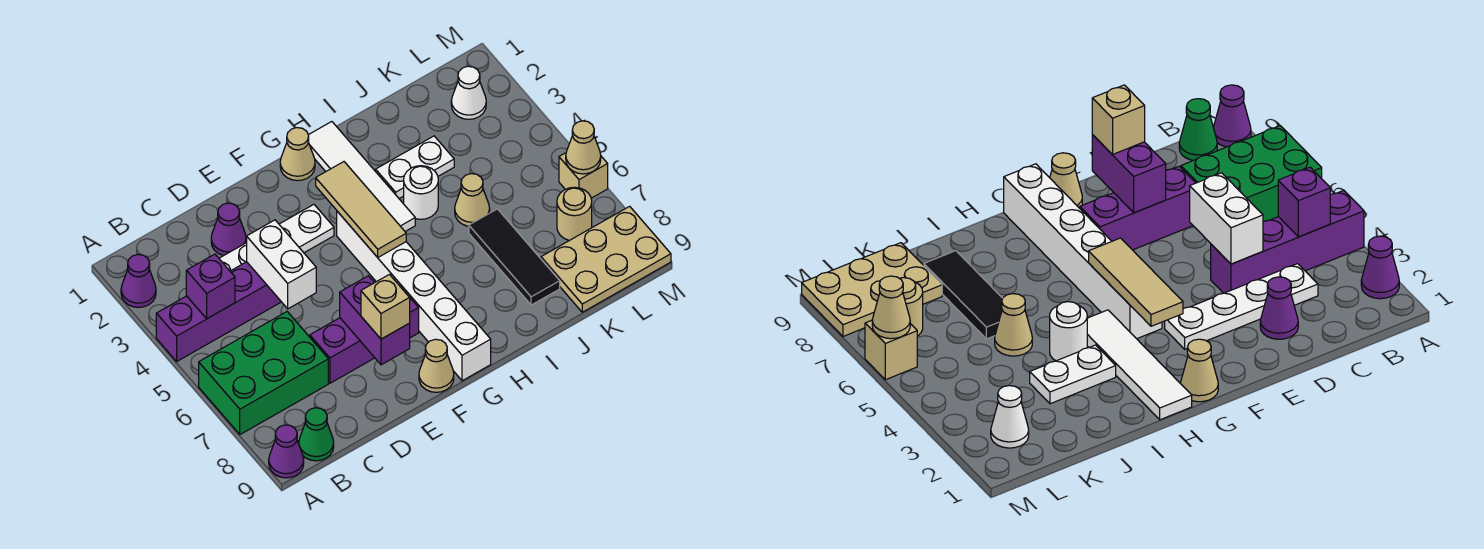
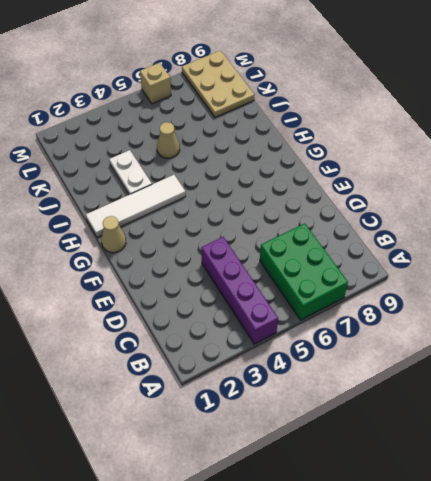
none -> purple 1x1 cone [121,254,156,308]
none -> purple 1x1 cone [269,425,304,478]
none -> green 1x1 cone [299,408,334,461]

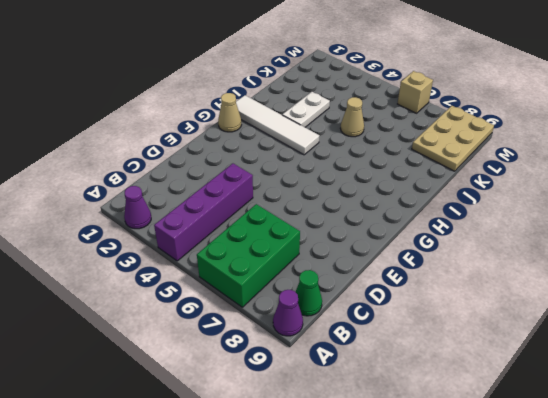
none -> white 1x4 plate [219,205,334,271]
none -> purple 1x1 cone [211,203,246,256]
none -> purple 1x3 brick [310,291,419,383]

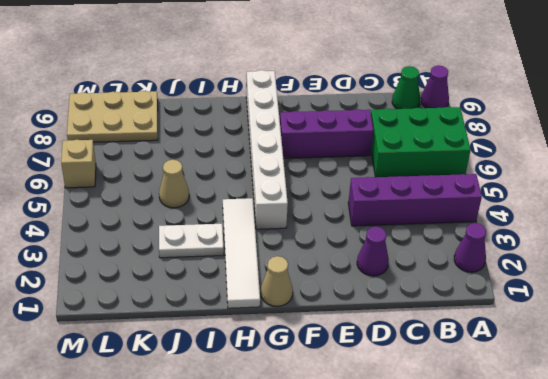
none -> white 1x4 plate [219,205,334,271]
none -> tan 1x1 cone [419,339,454,392]
none -> white 1x1 round brick [404,166,438,219]

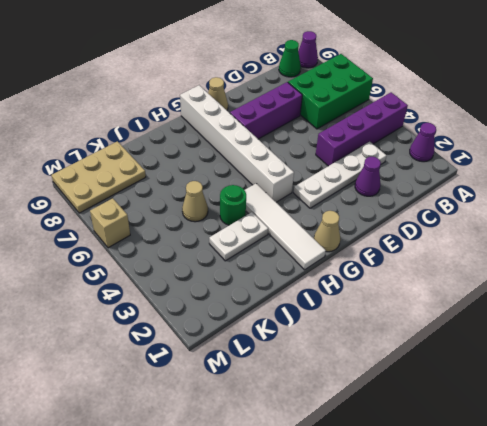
green 1x1 round brick [220,185,246,225] -> white 1x1 round brick [404,166,438,219]
none -> black 1x3 tile [469,209,560,305]
none -> white 1x1 cone [451,66,486,119]
none -> tan 1x1 round brick [557,187,592,241]

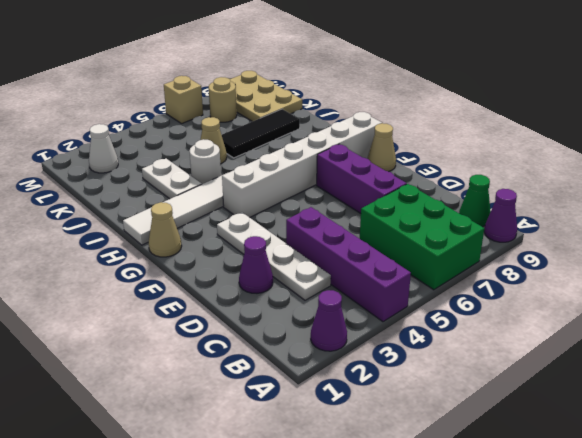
none -> purple 1x1 brick [186,254,235,319]
none -> white 1x2 brick [247,220,316,309]
none -> purple 1x2 brick [340,276,410,365]

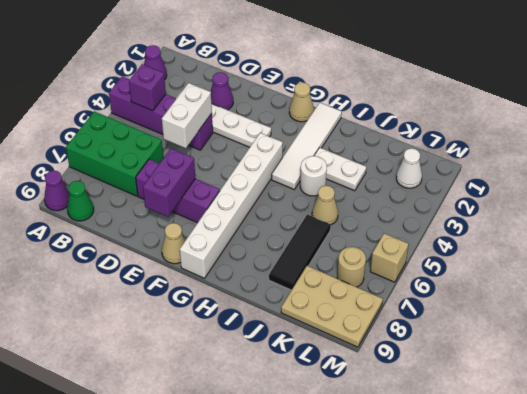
none -> tan 1x3 tile [316,162,406,257]
none -> tan 1x1 cone [566,121,601,174]
none -> tan 1x1 brick [361,274,410,339]

